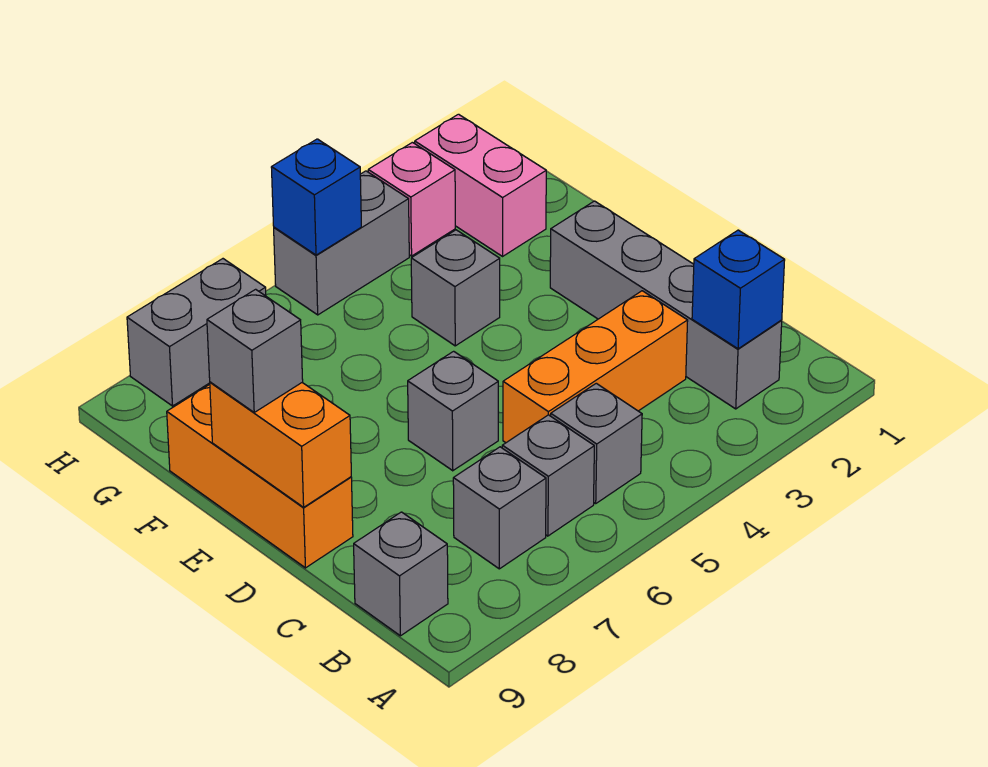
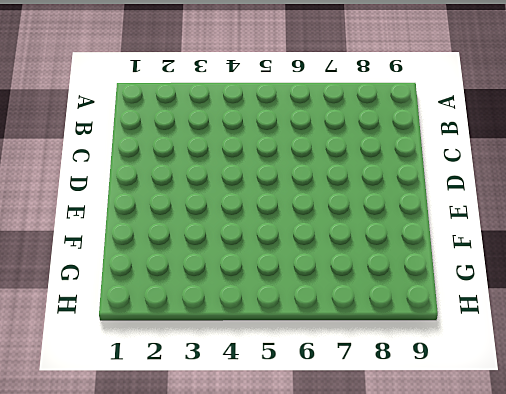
none -> grey 1x4 brick [550,201,782,409]
none -> grey 1x1 brick [551,383,642,503]
none -> grey 1x1 brick [502,415,594,536]

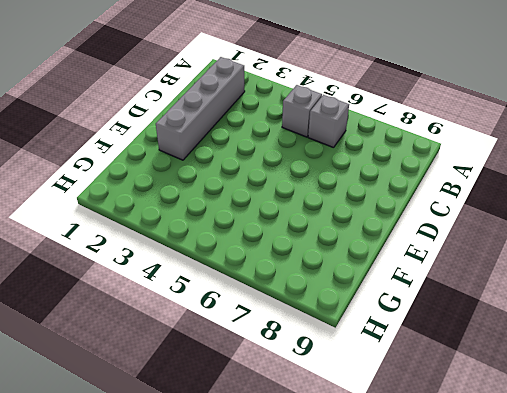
none -> grey 1x1 brick [453,447,546,569]
none -> grey 1x1 brick [354,512,448,636]
none -> orange 1x3 brick [503,291,688,443]

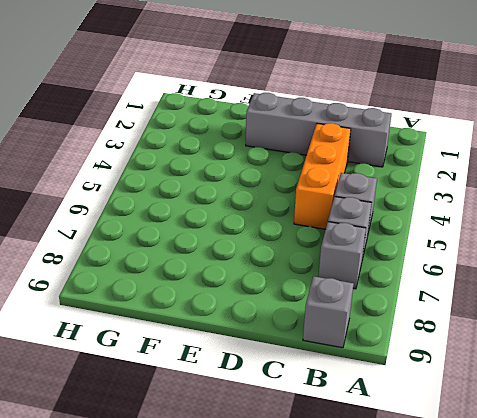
none -> grey 1x1 brick [408,351,498,471]
none -> orange 1x3 brick [167,384,353,568]
none -> grey 1x1 brick [411,230,500,346]

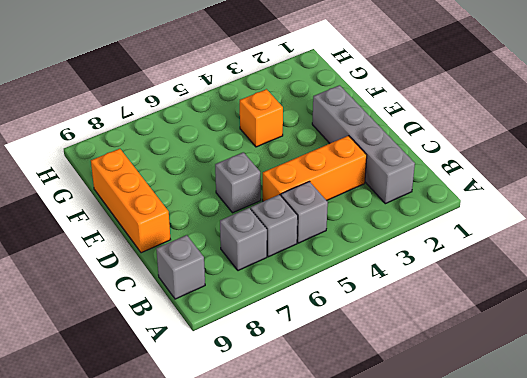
orange 1x1 brick [240,89,283,147] -> grey 1x1 brick [411,230,500,346]
none -> pink 1x2 brick [415,114,546,256]
none -> pink 1x1 brick [368,142,455,256]
none -> grey 1x2 brick [274,171,409,315]

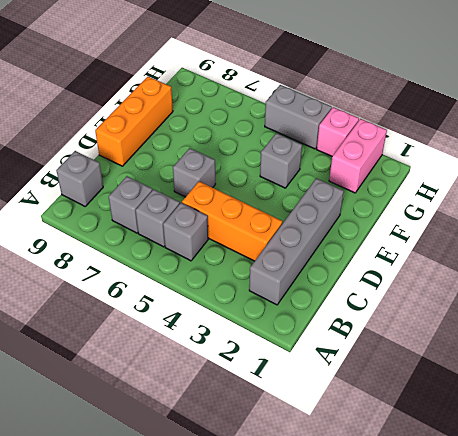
none -> grey 1x2 brick [127,259,266,406]
none -> blue 1x1 brick [692,230,785,349]
none -> orange 1x2 brick [210,382,351,507]

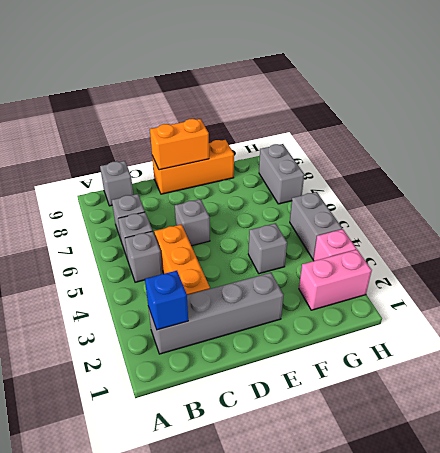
none -> blue 1x1 brick [271,139,361,255]
none -> grey 1x1 brick [207,289,303,412]

